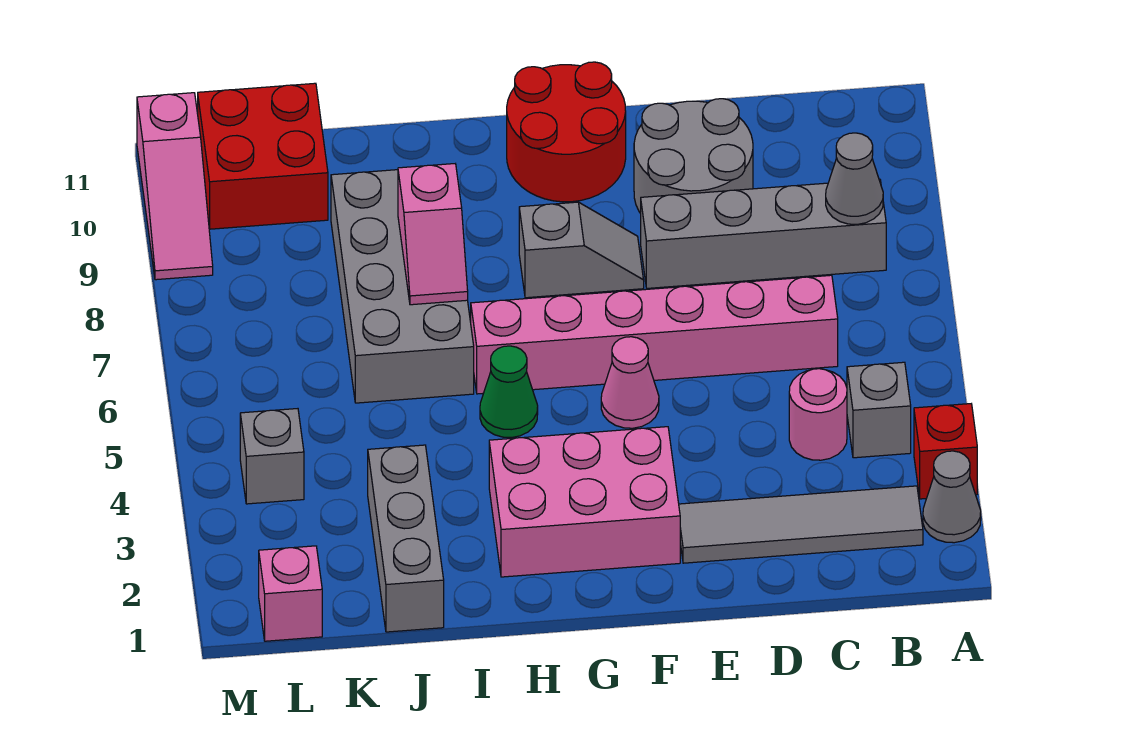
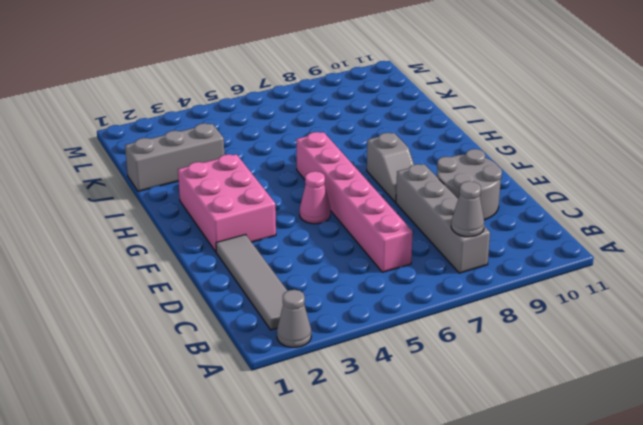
none -> red 1x1 brick [914,404,977,499]
none -> grey 1x1 brick [847,362,911,458]
none -> pink 1x1 round brick [789,369,847,460]

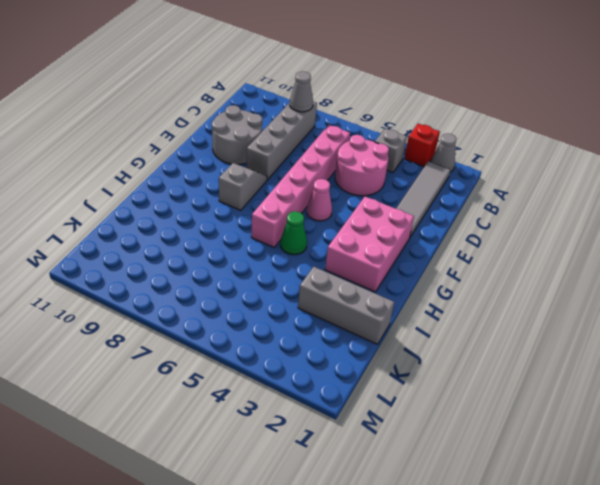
pink 2x2 round brick [335,135,389,196] -> pink 1x1 round brick [789,369,847,460]
none -> red 2x2 round brick [507,62,626,202]
none -> grey 2x4 brick [331,170,474,403]
none -> red 2x2 brick [198,83,328,229]

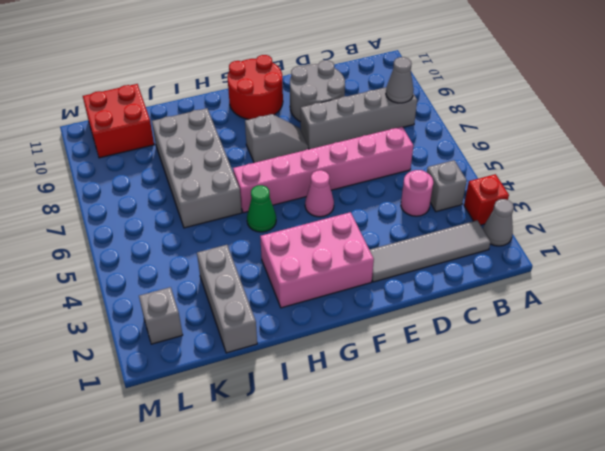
grey 1x1 brick [139,287,183,344] -> grey 1x1 brick moved to [240,409,304,504]
none -> pink 1x1 brick [259,546,322,641]
none -> pink 1x3 slope [137,93,213,280]
none -> pink 1x2 slope [398,164,468,305]

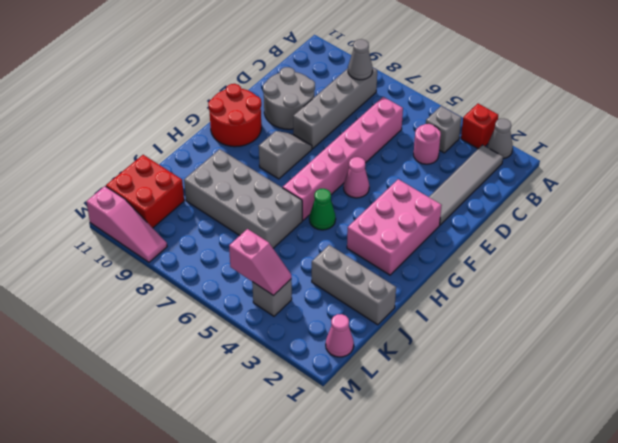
pink 1x1 cone [326,314,354,357] -> pink 1x1 brick [259,546,322,641]
pink 1x2 slope [229,229,291,296] -> pink 1x2 slope moved to [398,164,468,305]

